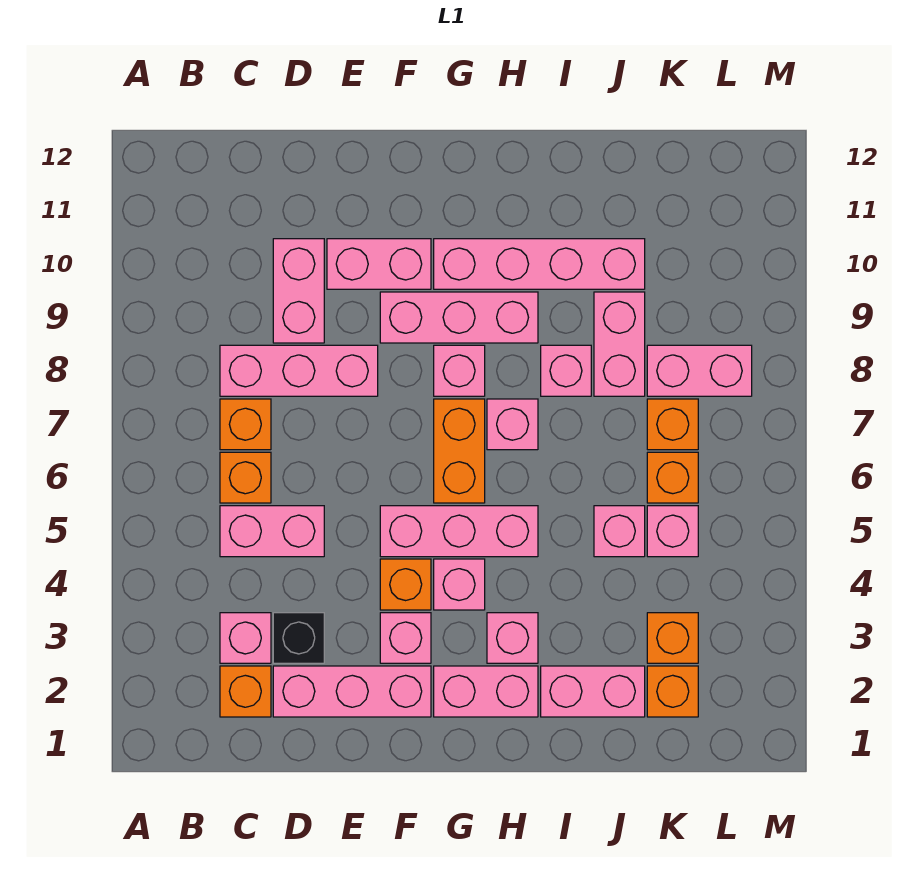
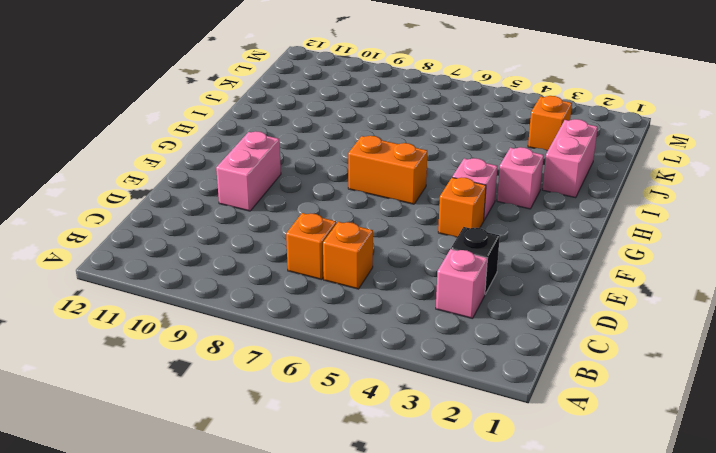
none -> orange 1x1 brick [220,666,271,717]
none -> pink 1x2 brick [220,506,324,557]
none -> pink 1x3 brick [220,345,378,396]
none -> pink 1x3 brick [273,666,431,717]

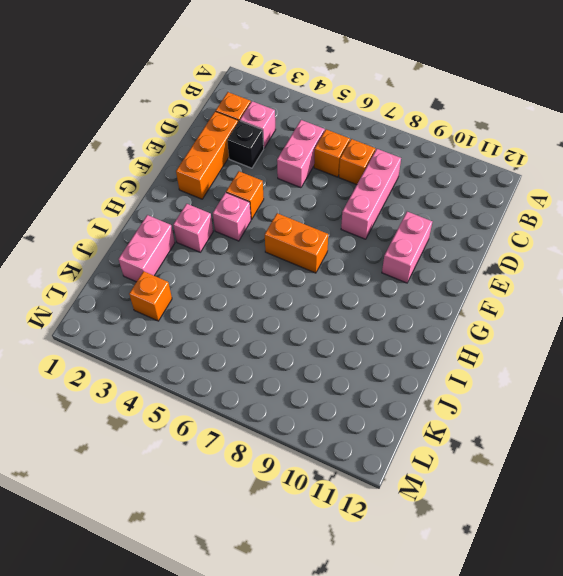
orange 1x3 brick [176,111,238,199] -> pink 1x3 brick [273,666,431,717]
none -> pink 1x2 brick [273,239,324,343]
none -> pink 1x1 brick [380,613,431,663]
none -> pink 1x3 brick [380,506,538,557]
none -> pink 1x3 brick [380,292,538,343]

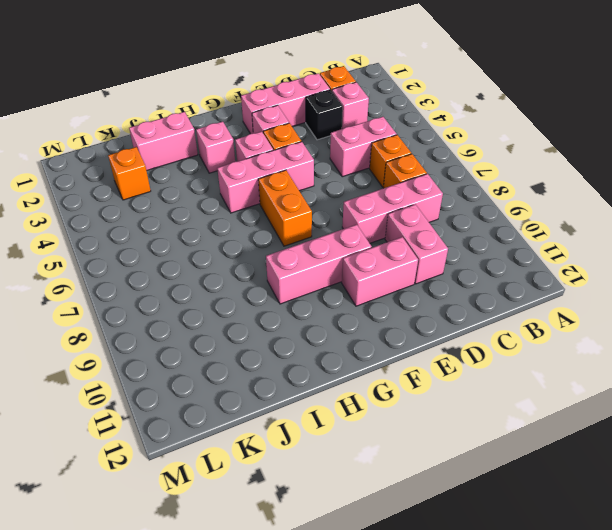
none -> pink 1x2 brick [434,666,538,717]
none -> pink 1x1 brick [434,345,485,396]
none -> pink 1x4 brick [434,239,645,289]
none -> pink 1x1 brick [487,399,538,450]

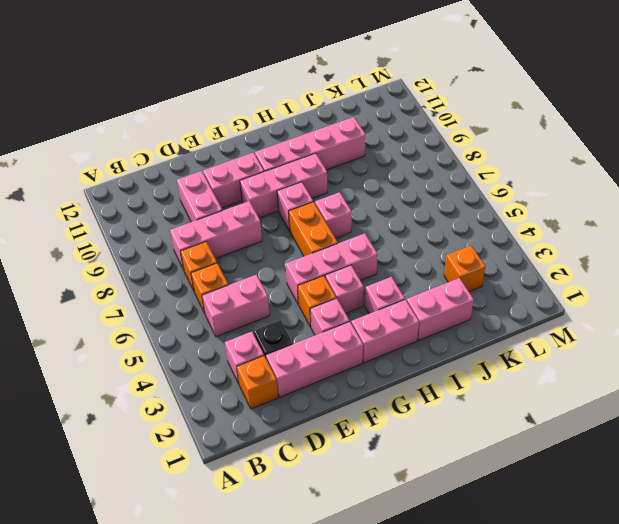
none -> pink 1x1 brick [541,345,591,396]
none -> pink 1x1 brick [594,506,645,557]
none -> pink 1x2 brick [594,292,645,396]
none -> orange 1x1 brick [647,666,698,717]

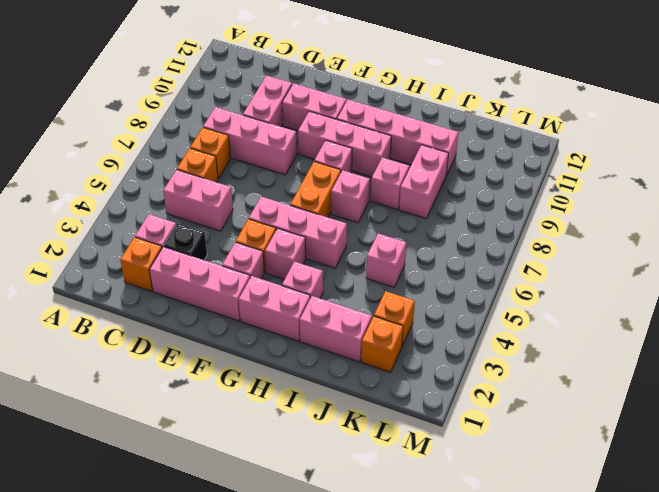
none -> pink 1x1 brick [647,506,698,557]
none -> orange 1x1 brick [647,452,698,503]
none -> orange 1x1 brick [647,399,698,450]
none -> pink 1x2 brick [647,345,752,396]

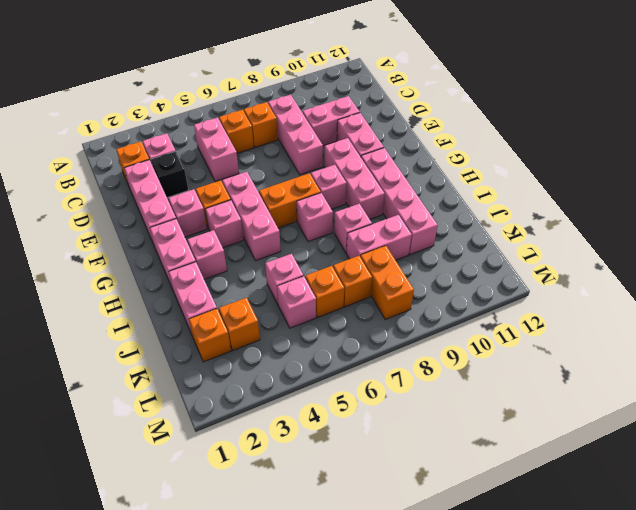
orange 1x2 brick [360,246,414,319] -> pink 1x2 brick [647,345,752,396]

